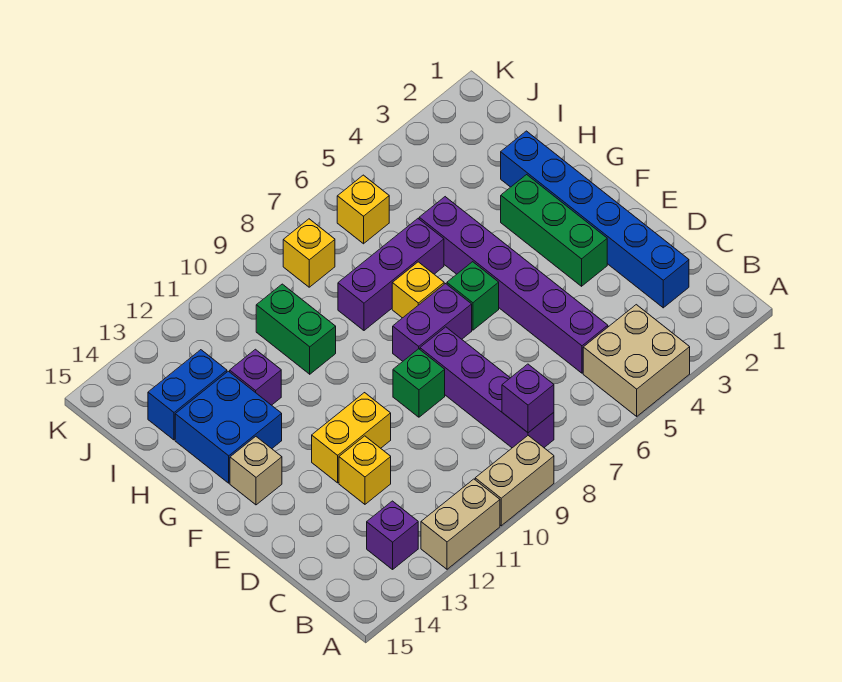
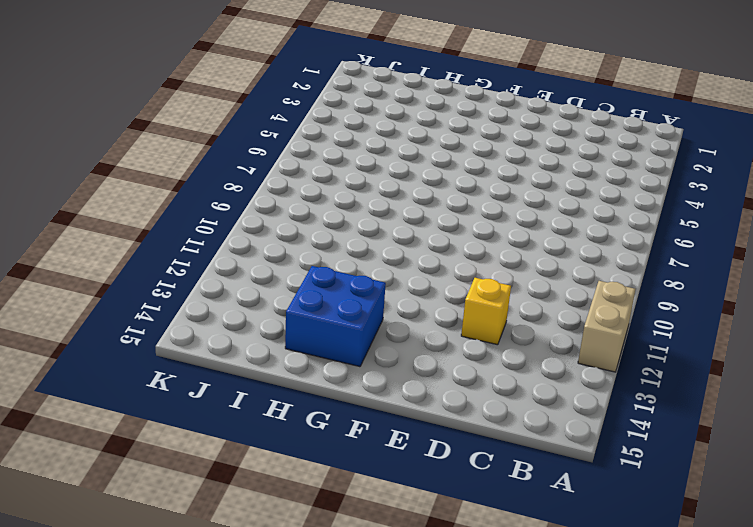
none -> tan 2x2 brick [583,305,690,416]
none -> tan 1x2 brick [475,436,554,526]
none -> purple 1x4 brick [420,327,554,448]

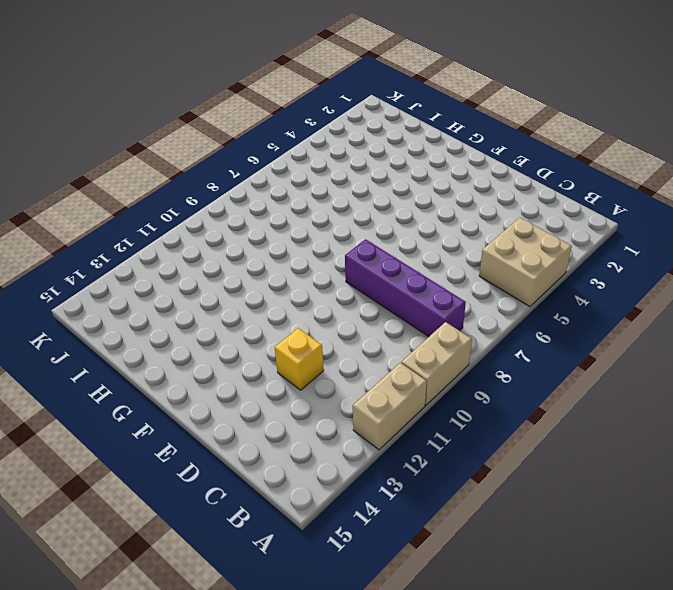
none -> purple 1x1 brick [367,501,418,569]
none -> blue 1x6 brick [501,131,689,308]
none -> purple 1x6 brick [419,197,608,373]

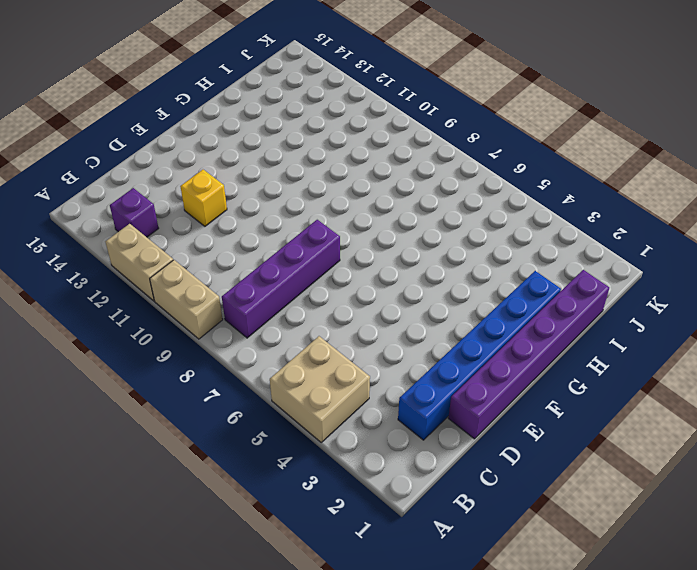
purple 1x6 brick [448,270,609,439] -> purple 1x6 brick moved to [419,197,608,373]
none -> green 1x3 brick [501,175,607,286]
none -> green 1x1 brick [393,349,445,417]
none -> yellow 1x2 brick [312,393,391,483]

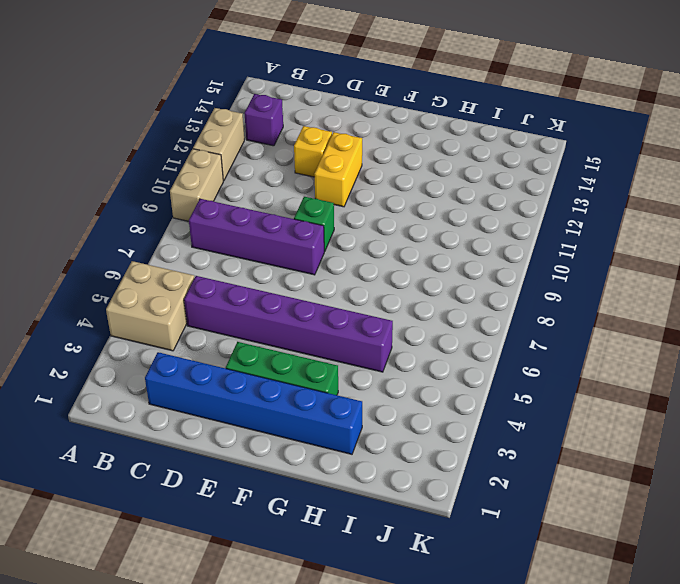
none -> green 1x1 brick [447,262,499,330]
none -> purple 1x2 brick [393,284,472,361]
none -> tan 1x1 brick [230,437,282,505]

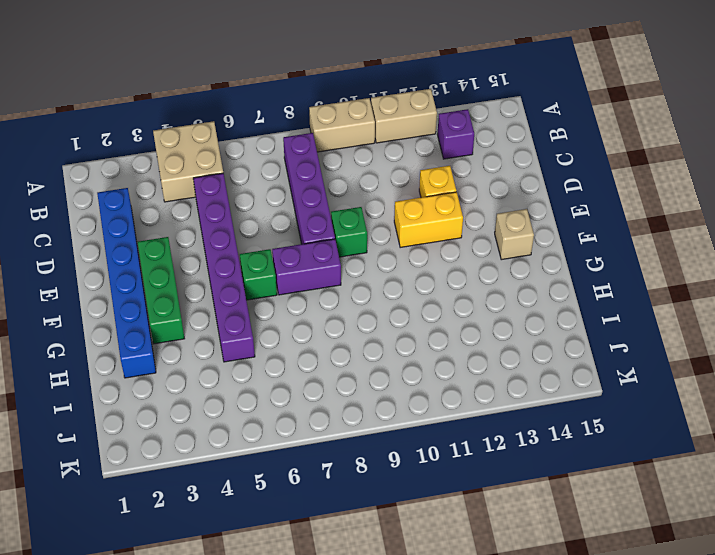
none -> yellow 1x1 brick [392,262,444,318]
none -> blue 2x2 brick [175,371,282,483]
none -> purple 1x3 brick [338,219,444,330]

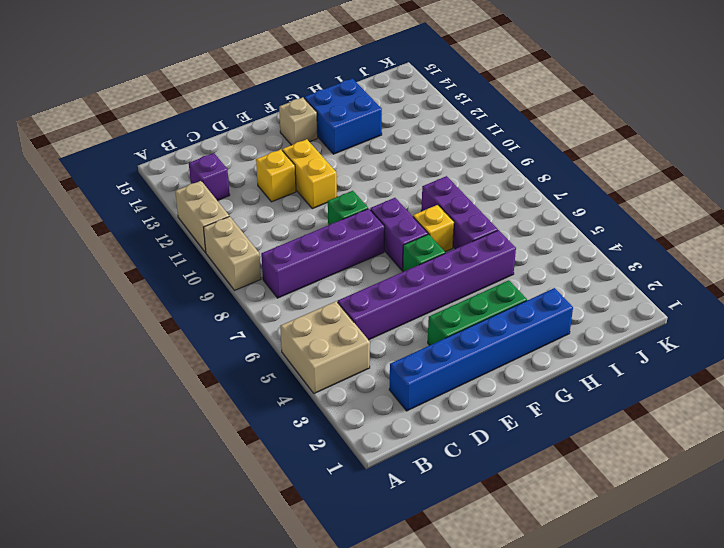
none -> green 1x2 brick [256,284,336,374]
none -> purple 1x1 brick [230,349,281,405]
none -> blue 1x2 brick [148,350,227,440]

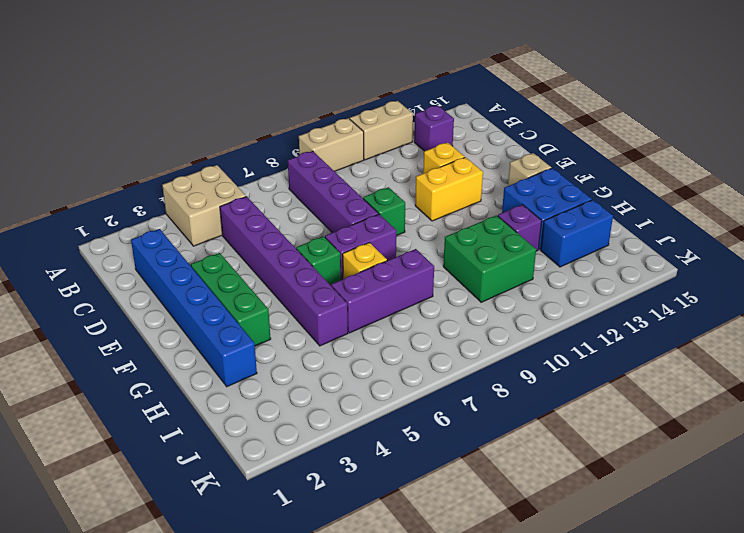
green 2x2 brick [443,215,536,302] -> green 1x2 brick [256,284,336,374]
none -> yellow 1x1 brick [337,175,389,244]
none -> yellow 1x1 brick [283,219,335,287]
none -> purple 1x1 brick [502,364,554,433]

